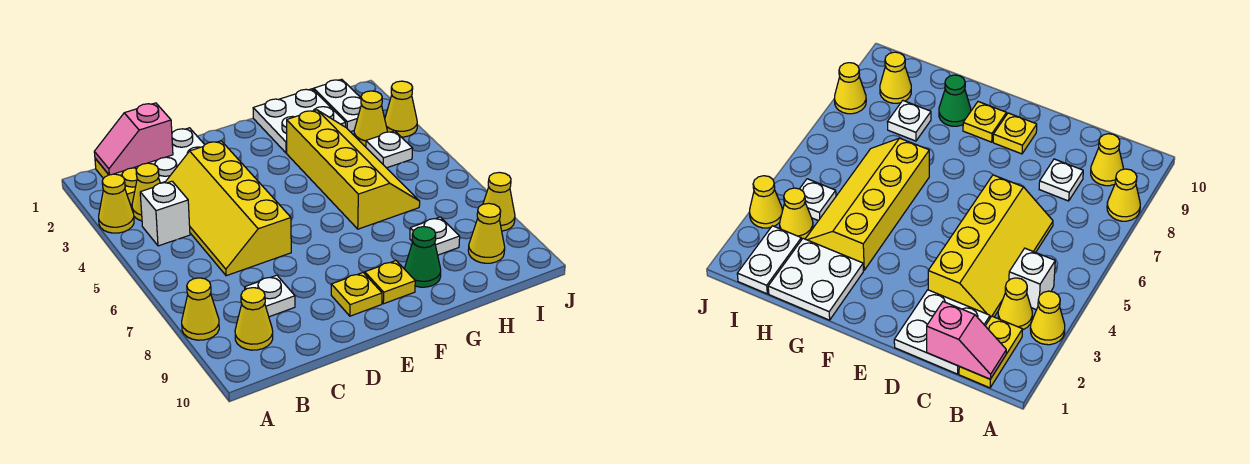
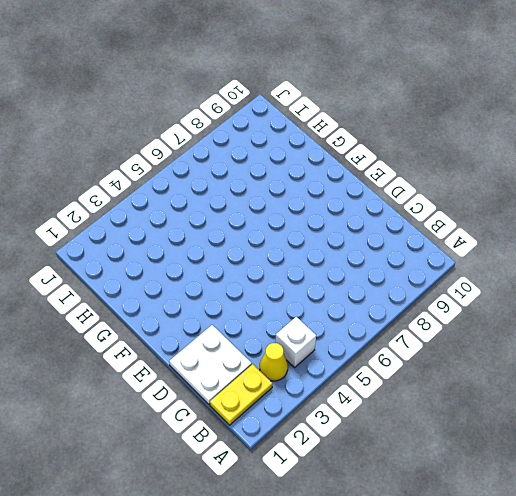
none -> yellow 1x1 cone [99,174,134,233]
none -> yellow 1x1 cone [182,278,219,340]
none -> yellow 1x1 cone [235,288,273,350]

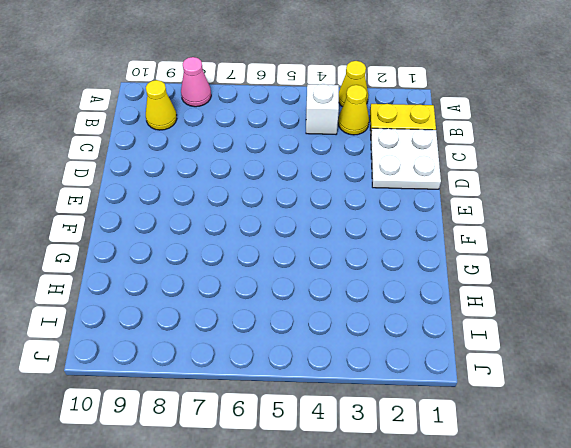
pink 1x1 cone [181,57,211,107] -> yellow 1x1 cone [182,278,219,340]
none -> yellow 2x4 slope [165,141,291,276]
none -> white 1x1 plate [245,275,295,317]
none -> yellow 1x1 plate [331,273,382,316]

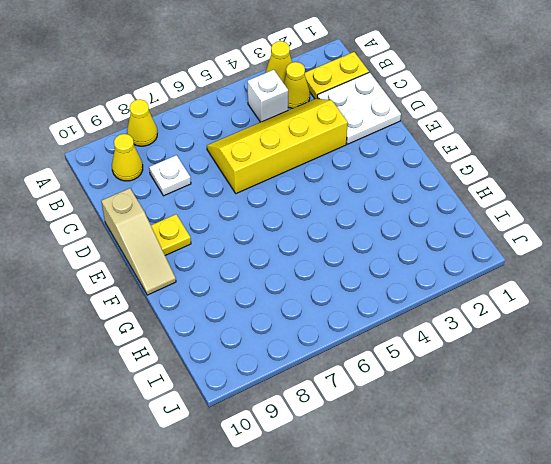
tan 1x3 slope [101,188,176,295] -> none
none -> yellow 1x1 plate [365,261,415,304]
none -> white 2x2 plate [253,89,346,153]
none -> yellow 2x4 slope [287,110,420,229]

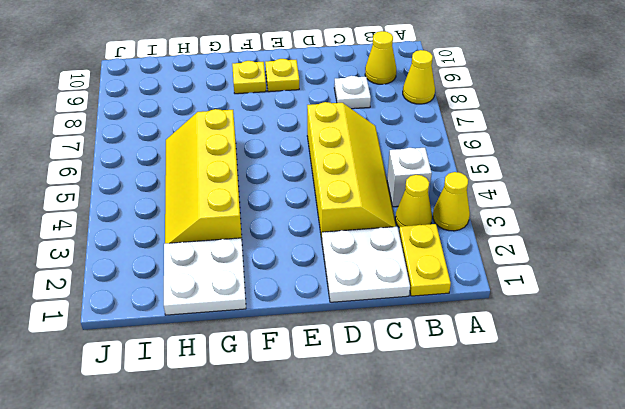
none -> green 1x1 cone [404,227,441,287]
none -> white 1x1 plate [410,217,460,255]
none -> white 1x2 plate [314,79,361,132]

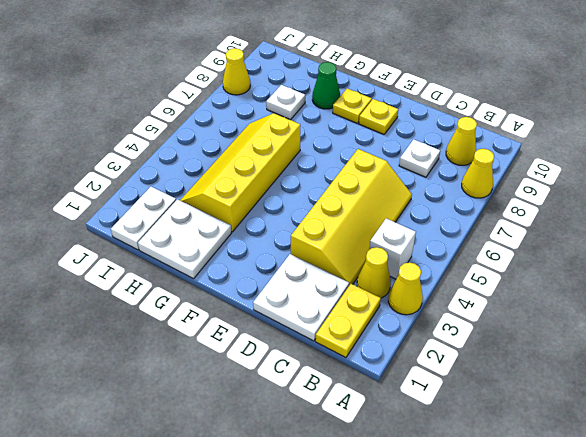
none -> yellow 1x1 cone [354,91,387,147]
none -> white 1x1 plate [366,131,413,168]
none -> yellow 1x1 cone [468,203,505,263]

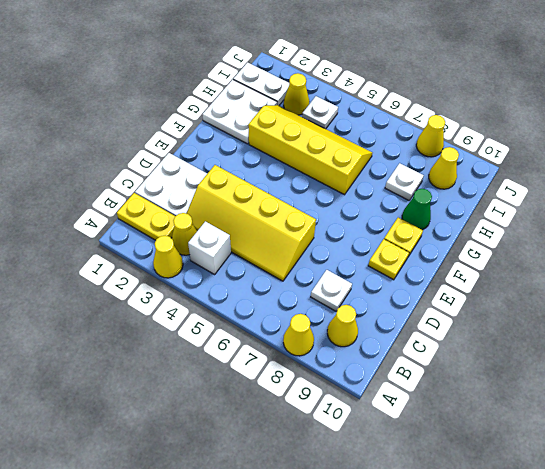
none -> yellow 1x1 cone [385,81,417,137]
none -> pink 1x2 slope [94,103,173,175]

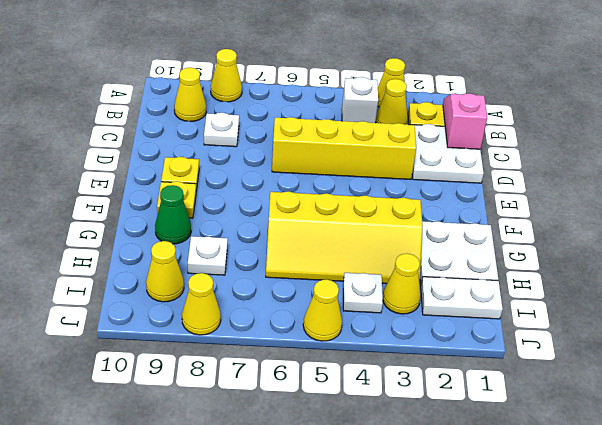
yellow 1x1 cone [303,279,342,341] -> yellow 1x1 cone moved to [385,81,417,137]

